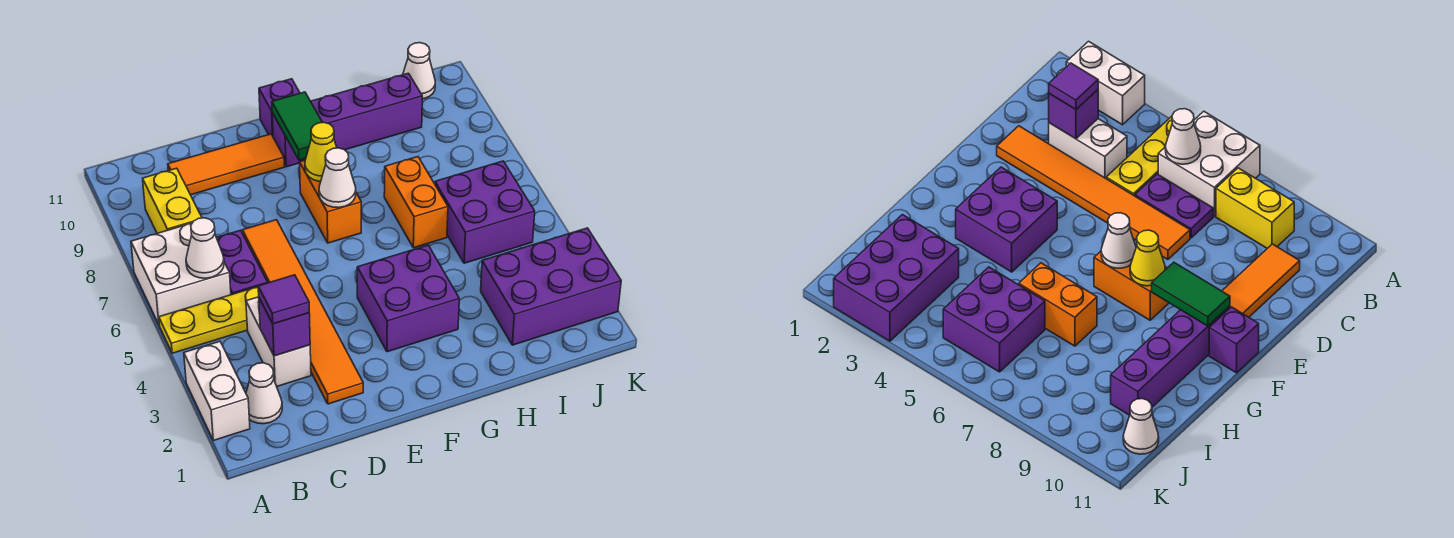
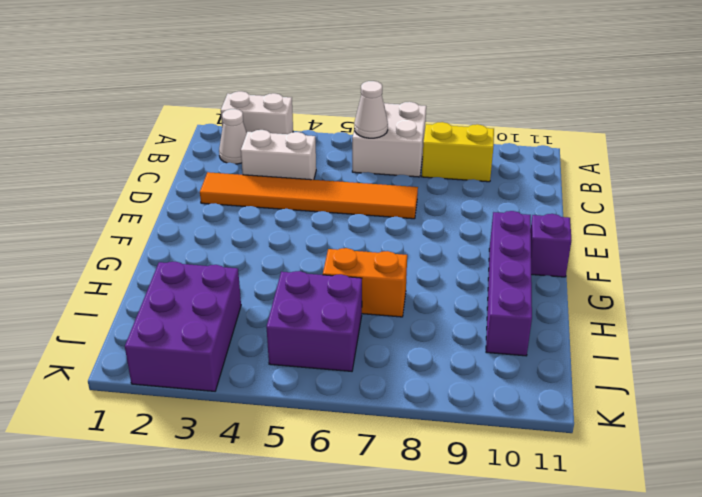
none -> yellow 1x3 plate [159,287,259,353]
none -> purple 1x2 plate [217,230,268,295]
none -> orange 1x3 tile [168,134,284,195]

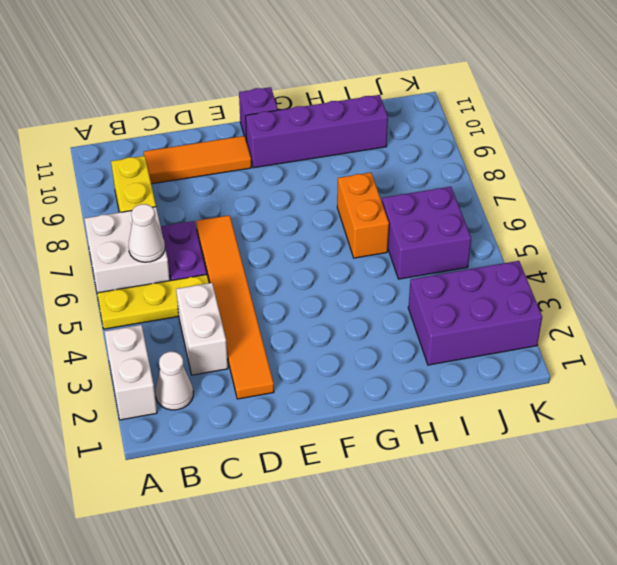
none -> purple 2x2 brick [357,245,459,352]
none -> orange 1x2 brick [300,160,361,243]
none -> white 1x1 cone [403,43,435,99]

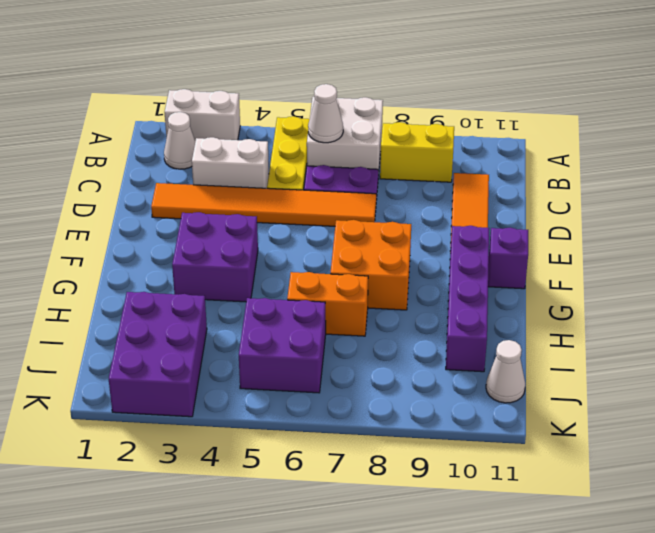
orange 2x2 brick [330,220,411,310] -> orange 1x2 brick [300,160,361,243]
none -> purple 1x1 brick [259,298,310,356]
none -> white 1x1 cone [319,148,356,208]
none -> yellow 1x1 cone [305,122,337,181]

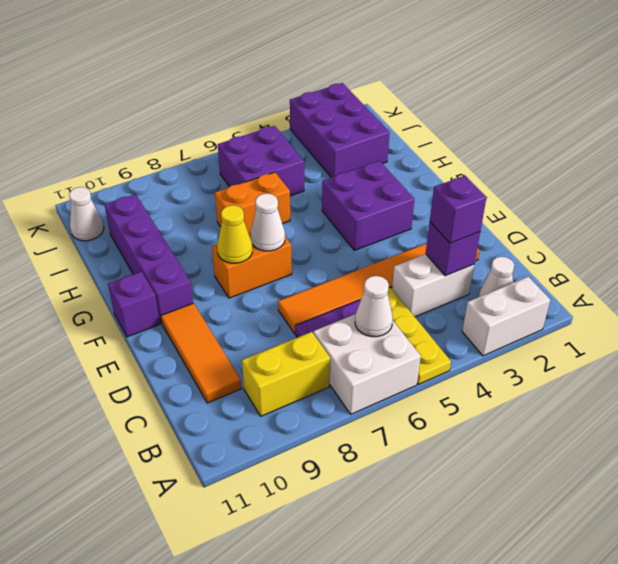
purple 1x1 brick [430,176,487,243] -> purple 1x1 tile [258,275,309,324]
none -> green 1x2 tile [272,92,323,160]

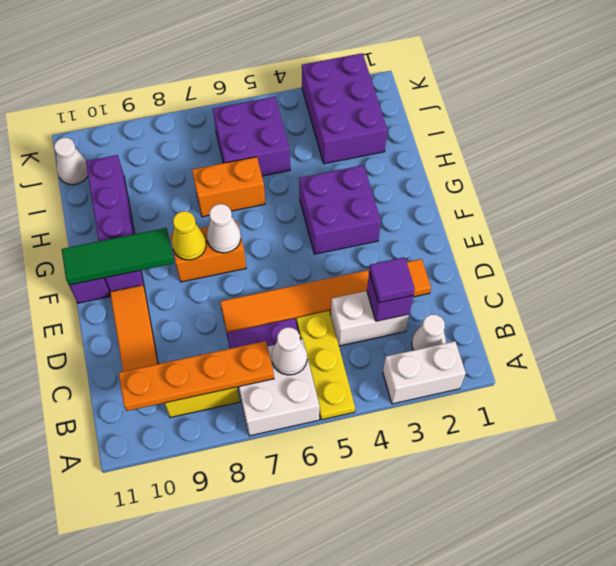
orange 1x4 plate [119,341,274,411] -> none
green 1x3 tile [62,228,174,285] -> green 1x2 tile [272,92,323,160]

